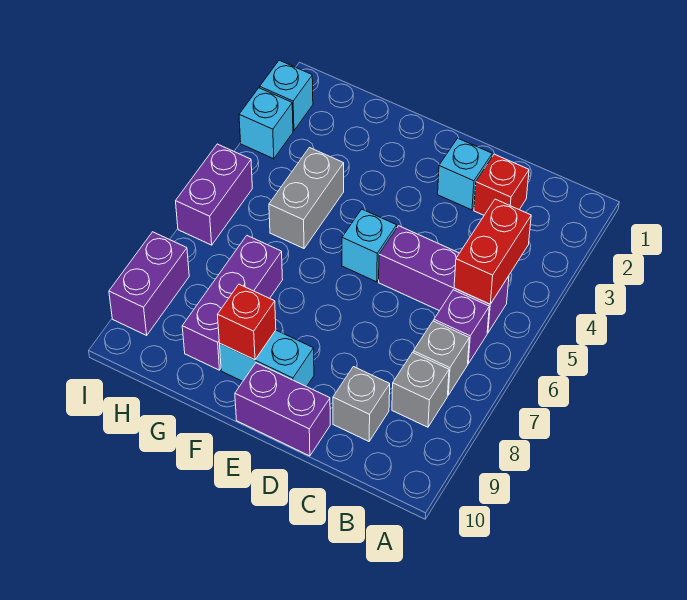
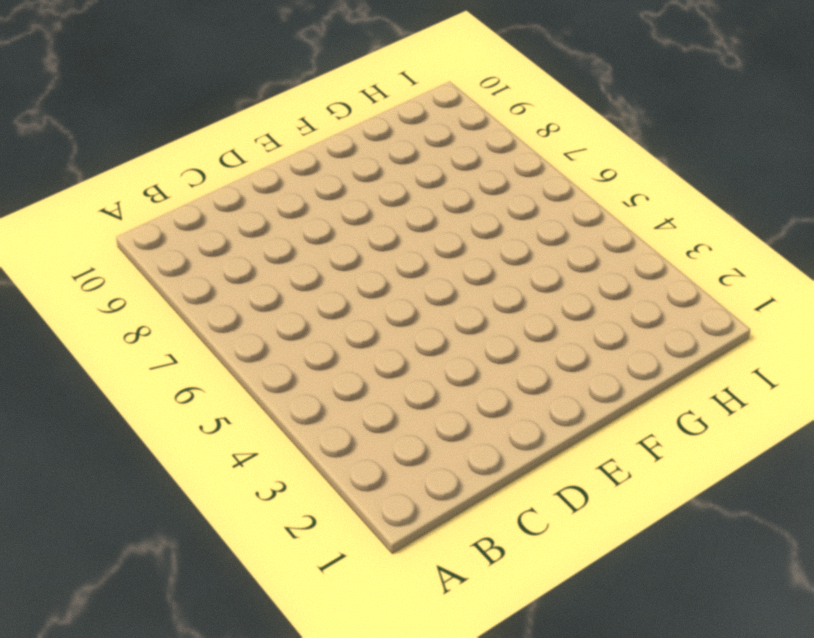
none -> purple 1x3 brick [379,226,509,333]
none -> purple 1x1 brick [434,290,489,364]
none -> grey 1x1 brick [413,321,469,395]

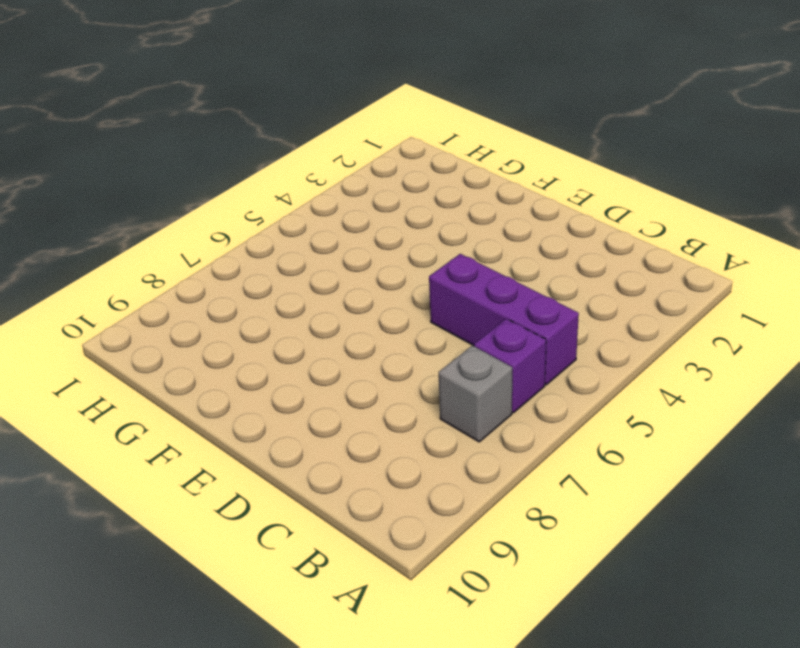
none -> grey 1x1 brick [392,353,449,427]
none -> red 1x1 brick [474,154,529,215]
none -> grey 1x1 brick [333,367,390,441]

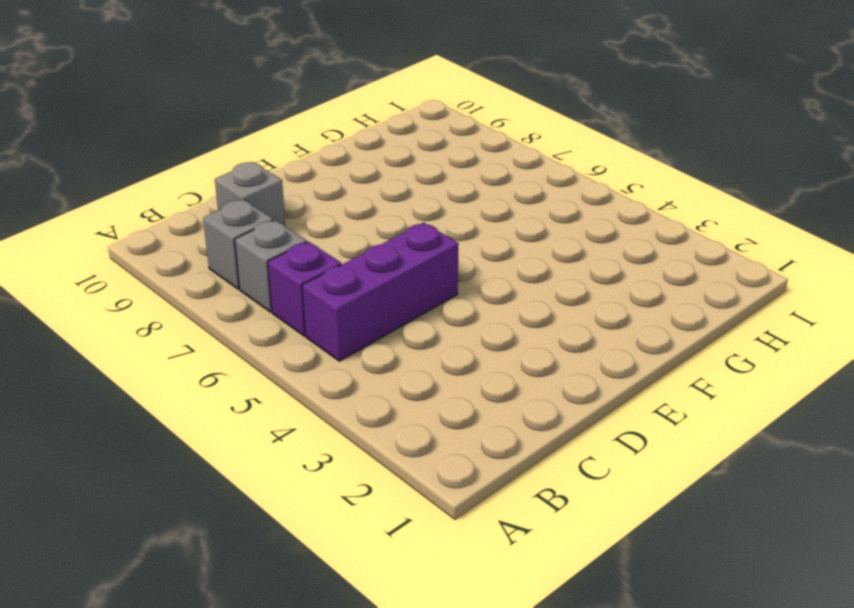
none -> red 1x1 brick [474,154,529,215]
none -> cyan 1x1 brick [438,138,492,210]
none -> purple 1x2 brick [235,363,330,456]

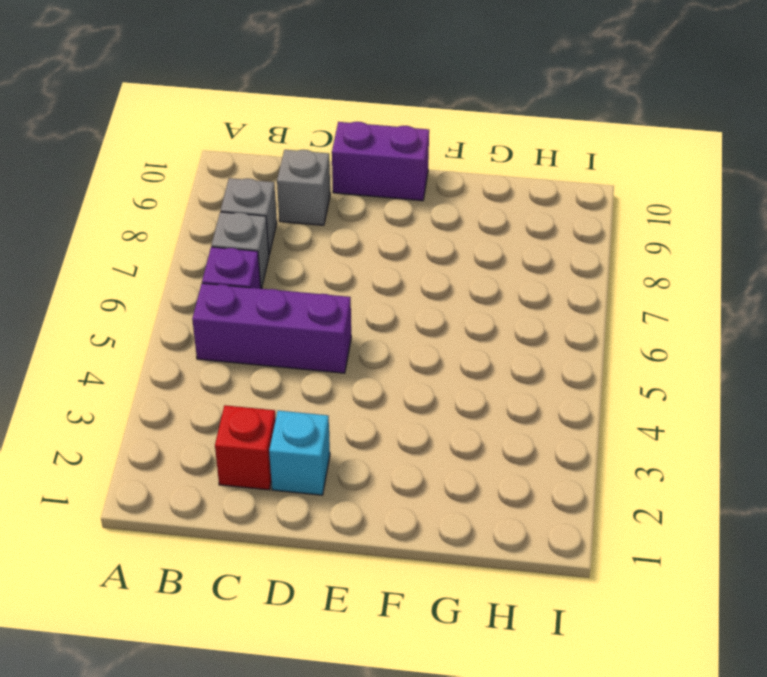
none -> cyan 1x1 brick [342,209,397,282]
none -> cyan 1x2 brick [220,330,314,387]
none -> grey 1x2 brick [269,148,344,248]

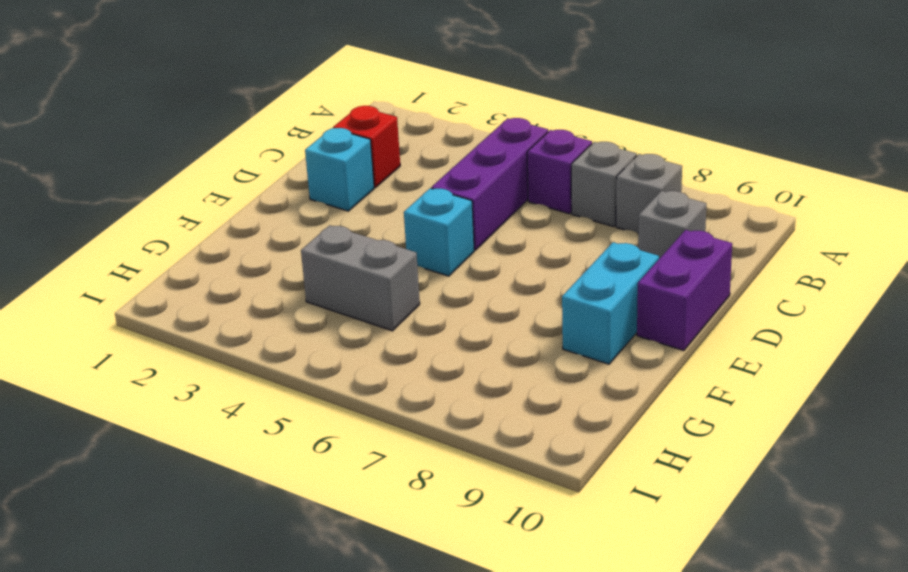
none -> purple 1x3 brick [182,236,283,370]
none -> cyan 1x1 brick [260,60,313,131]
none -> cyan 1x1 brick [239,88,293,159]

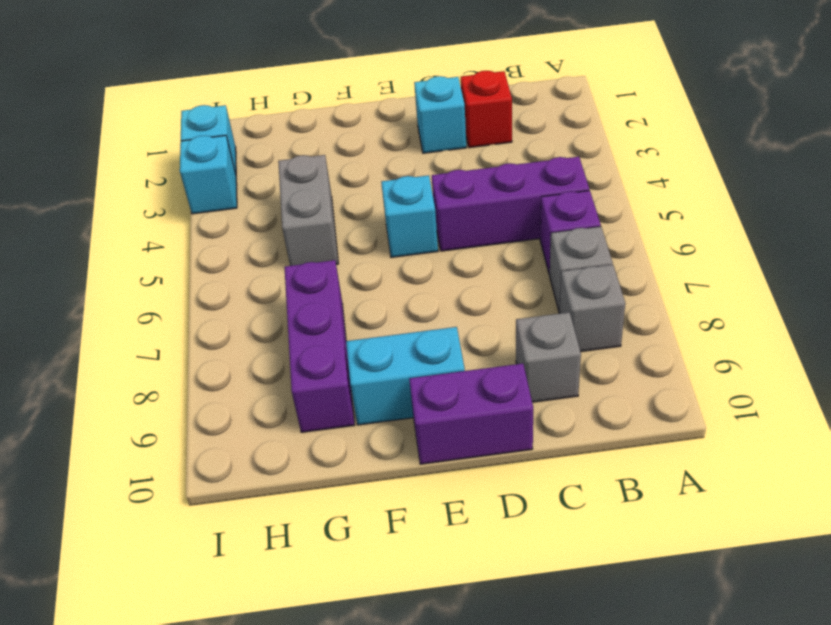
none -> purple 1x2 brick [176,144,252,245]
none -> purple 1x2 brick [109,232,189,335]
none -> red 1x2 brick [454,199,531,304]

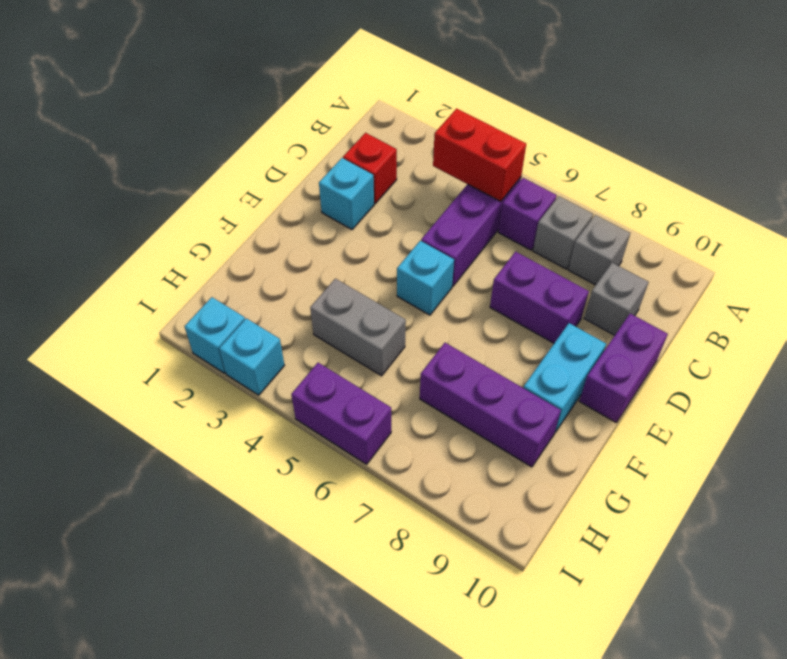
purple 1x2 brick [490,252,589,343] -> purple 1x2 brick moved to [109,232,189,335]
none -> red 1x1 brick [217,284,276,360]

